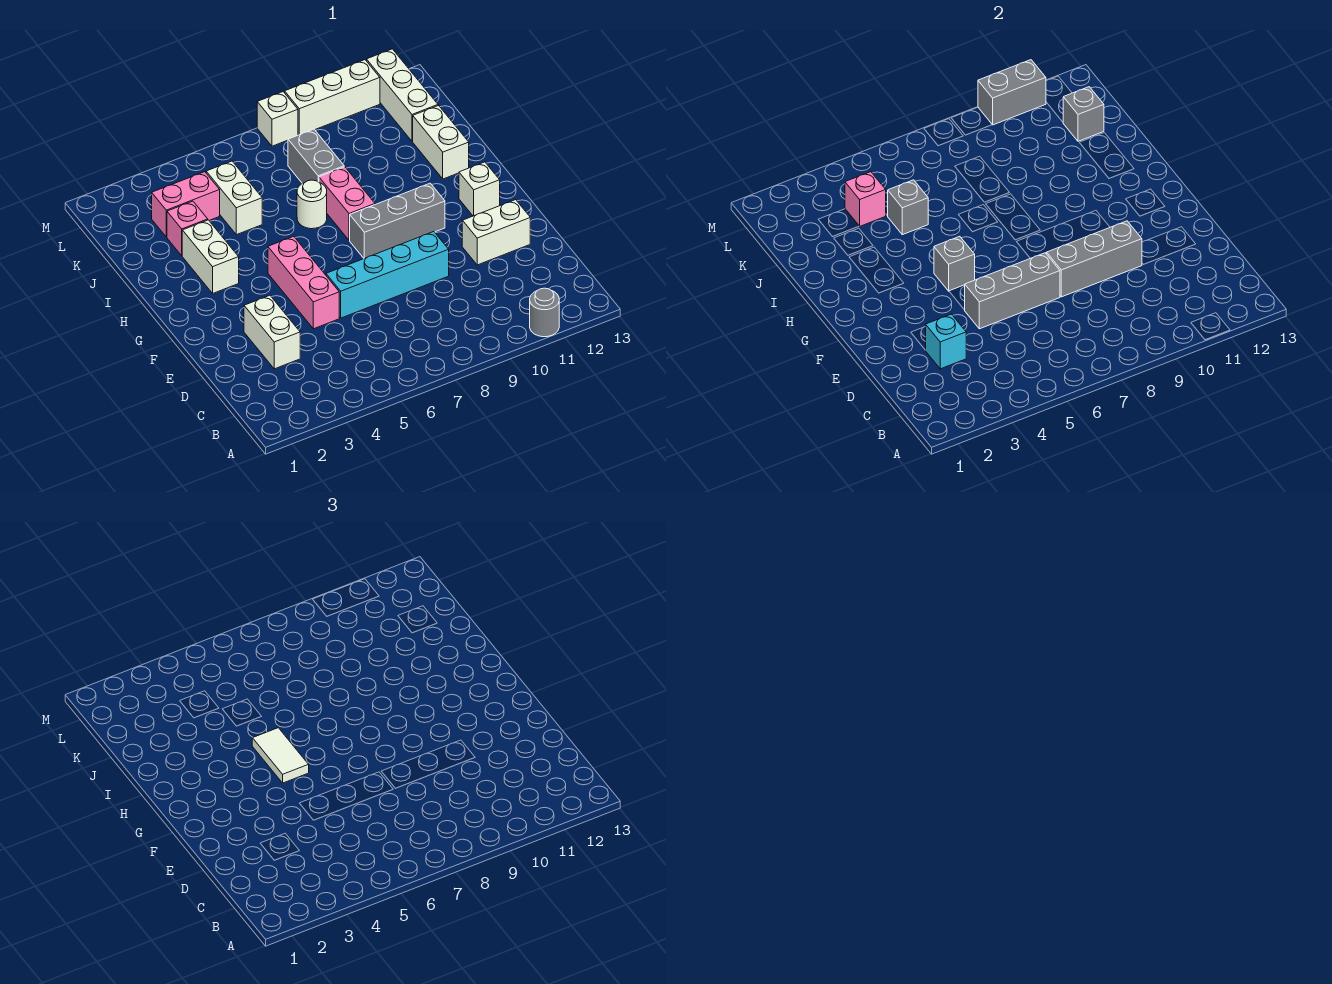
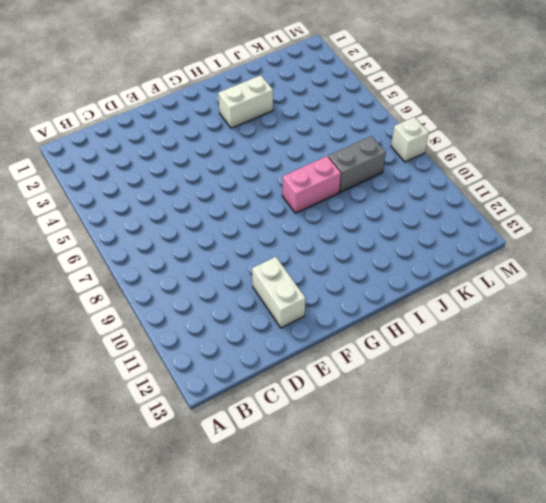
none -> grey 1x1 round brick [530,288,559,337]
none -> white 1x2 brick [244,295,300,369]
none -> pink 1x3 brick [268,236,339,329]

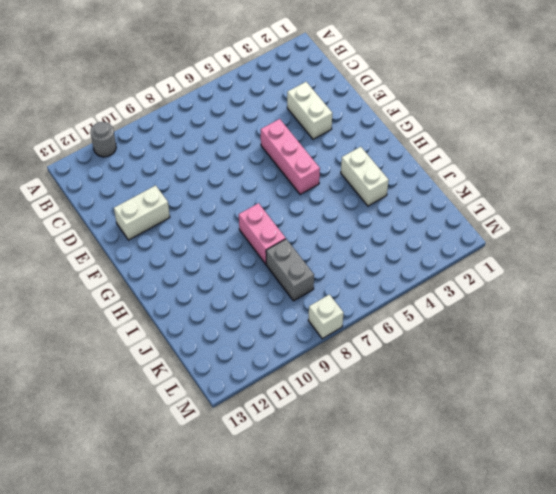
none -> cyan 1x4 brick [326,232,449,318]
none -> grey 1x3 brick [350,183,445,258]
none -> white 1x1 brick [459,162,500,216]

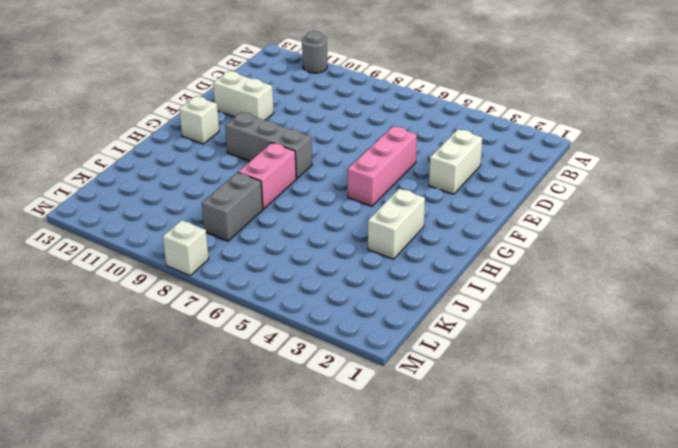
none -> cyan 1x4 brick [326,232,449,318]
none -> white 1x1 round brick [297,180,327,229]
none -> white 1x2 brick [413,106,469,179]

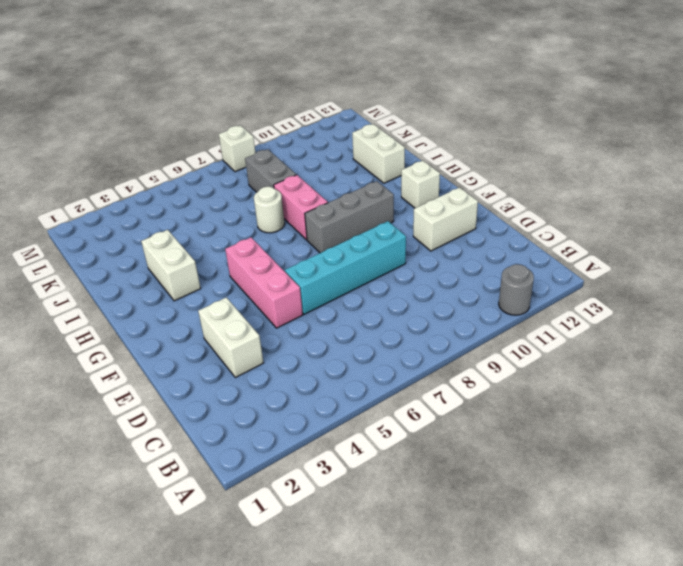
none -> pink 1x1 brick [167,201,208,256]
none -> white 1x2 brick [206,161,262,235]
none -> pink 1x2 brick [152,172,220,237]

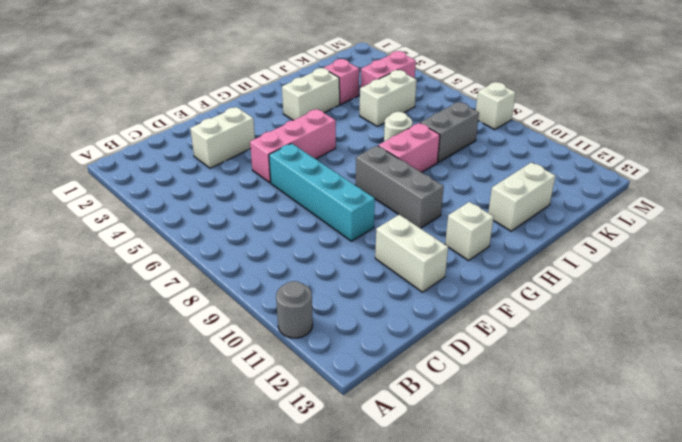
pink 1x2 brick [361,51,416,87] -> pink 1x2 brick turned to [152,172,220,237]
none -> white 1x3 brick [366,49,438,141]
none -> white 1x3 brick [285,60,380,135]
none -> cyan 1x1 brick [926,314,966,369]

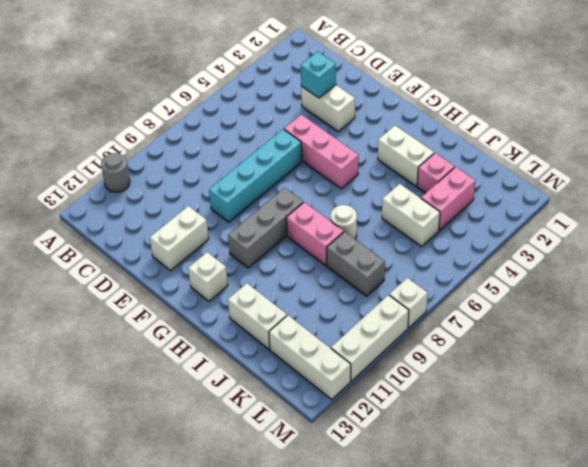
none -> grey 1x3 brick [965,253,1060,329]
none -> grey 1x3 brick [1047,221,1142,297]
none -> grey 1x1 brick [934,236,975,291]

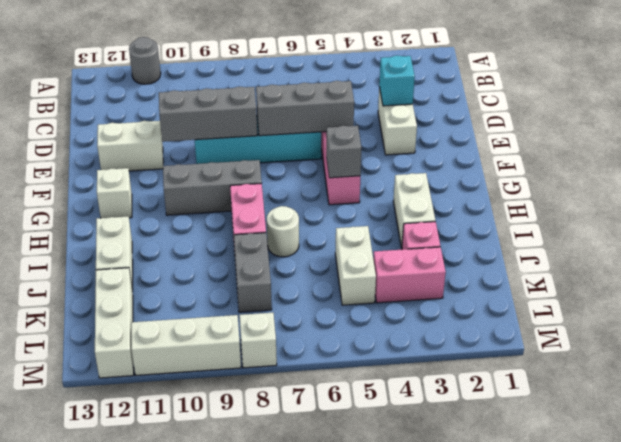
none -> grey 1x1 brick [888,180,928,235]
none -> pink 1x1 brick [845,172,886,226]
none -> grey 1x1 brick [1063,87,1104,141]

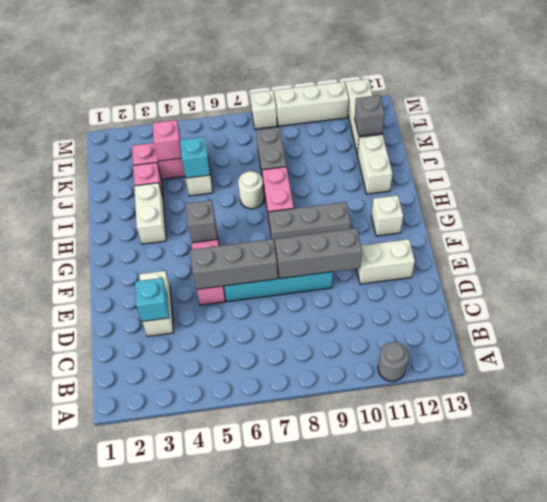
cyan 1x1 brick [180,137,210,178] -> grey 1x1 brick [888,180,928,235]
none -> grey 1x2 brick [978,60,1046,125]
none -> white 1x2 tile [252,728,309,783]

